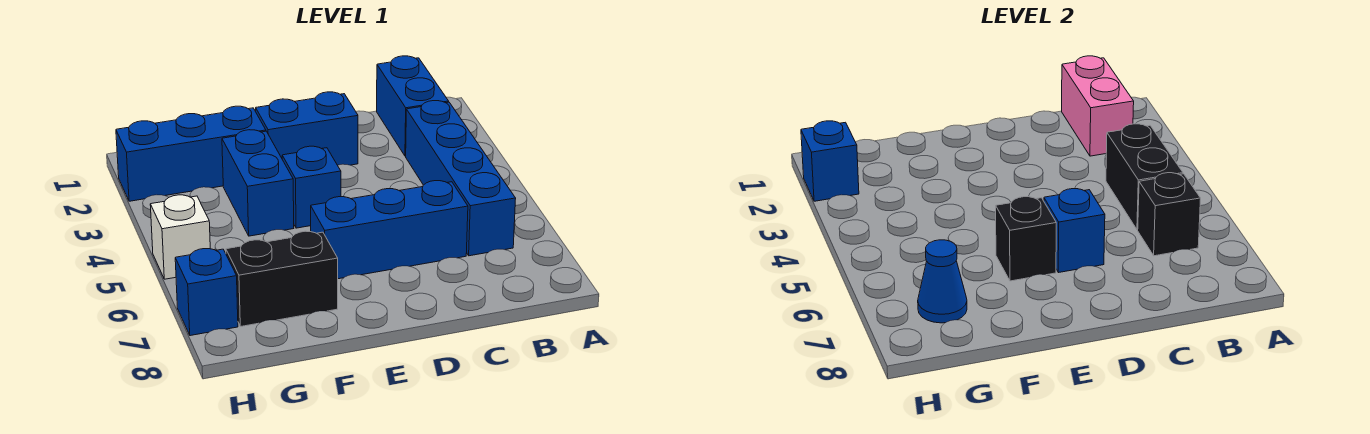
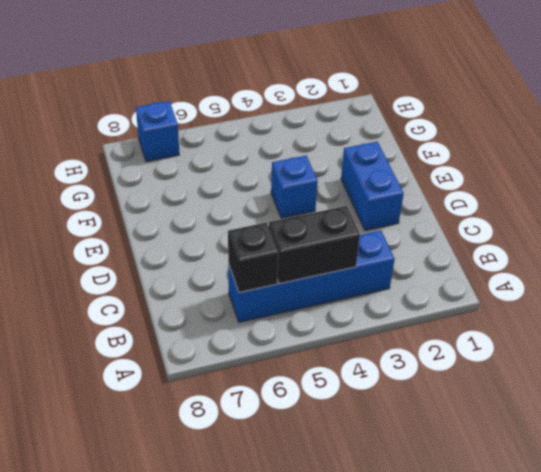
none -> blue 1x2 brick [377,56,449,156]
none -> blue 1x3 brick [311,181,468,279]
none -> blue 1x3 brick [116,106,266,201]

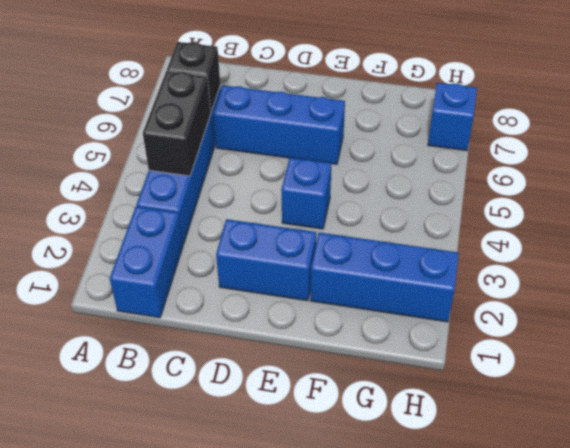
none -> blue 1x2 brick [222,130,294,236]
none -> black 1x2 brick [226,231,338,326]
none -> white 1x1 brick [150,195,210,279]

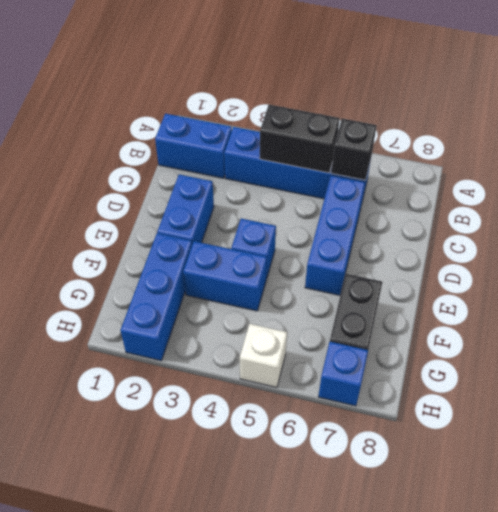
none -> pink 1x2 brick [1062,56,1134,156]
none -> blue 1x1 brick [1044,189,1105,273]
none -> black 1x1 brick [996,197,1056,281]

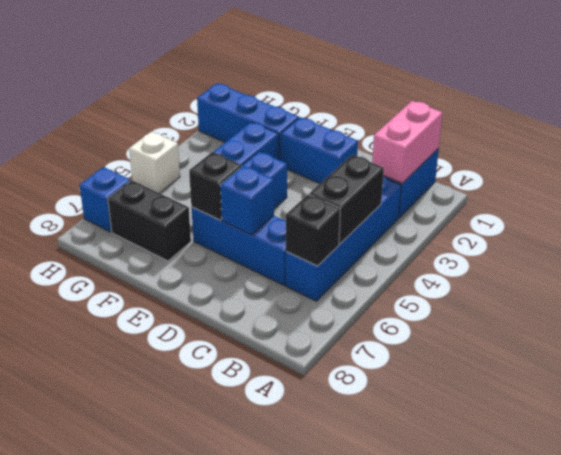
none -> blue 1x1 cone [918,240,967,323]
none -> blue 1x1 brick [801,121,859,201]

